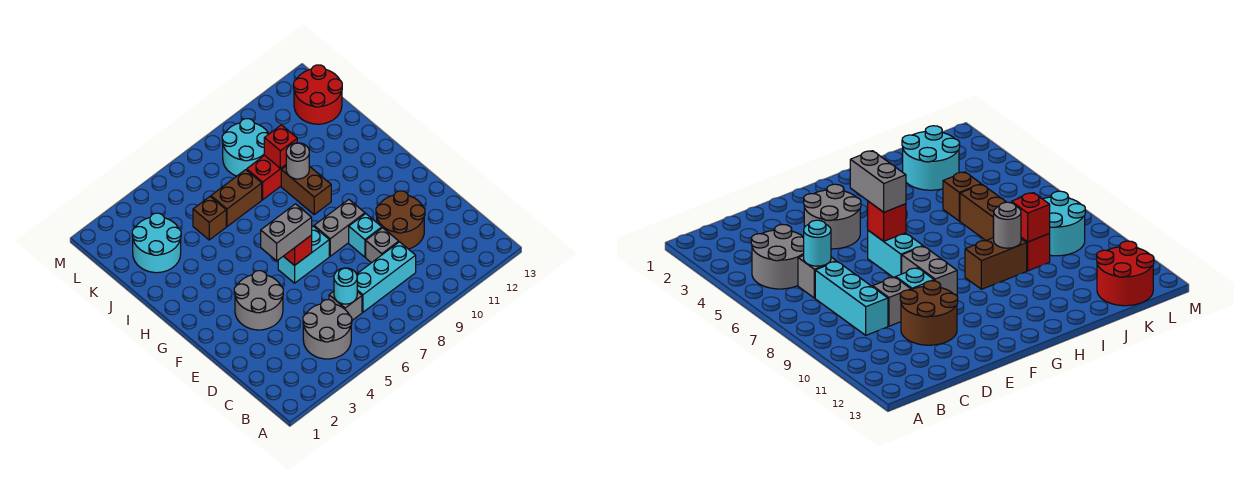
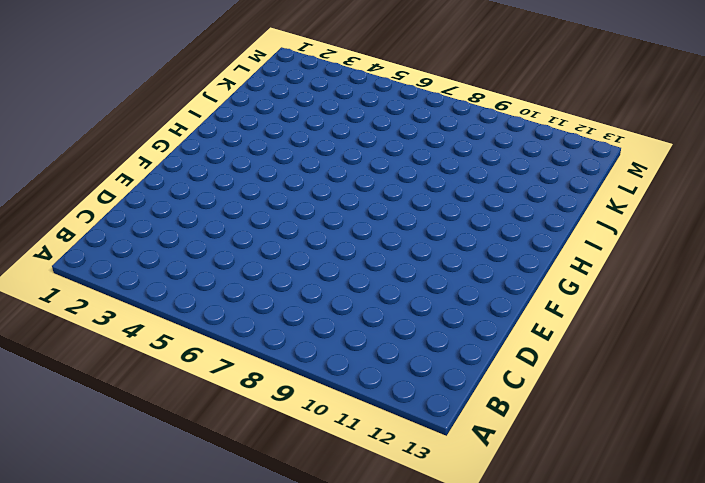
none -> grey 2x2 round brick [303,300,352,359]
none -> grey 1x1 brick [329,291,362,320]
none -> cyan 1x3 brick [357,242,416,312]

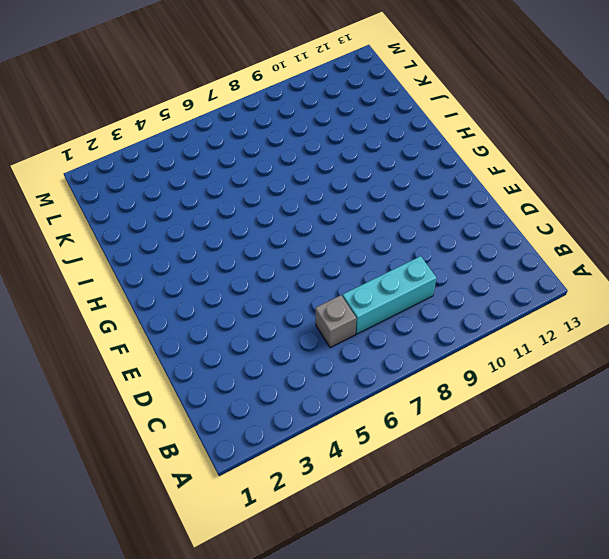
none -> grey 2x2 round brick [303,300,352,359]
none -> grey 1x1 brick [366,228,399,263]
none -> brown 2x2 round brick [376,191,425,249]

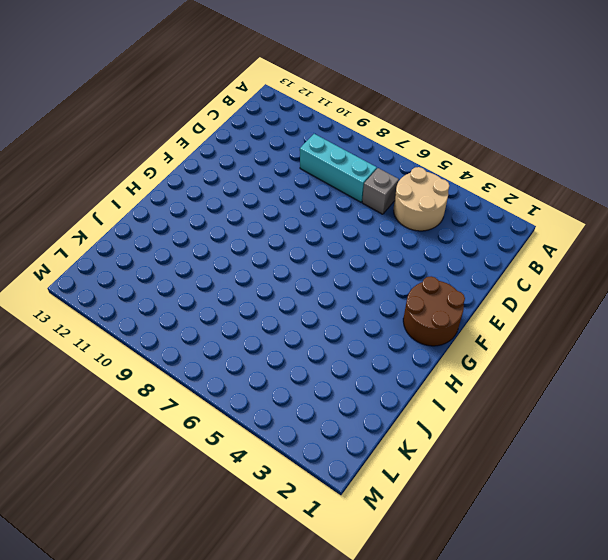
tan 2x2 round brick [394,167,449,231] -> grey 2x2 round brick [303,300,352,359]
brown 2x2 round brick [403,276,465,346] -> brown 2x2 round brick moved to [376,191,425,249]
none -> grey 1x1 brick [366,228,399,263]
none -> grey 2x2 round brick [234,271,283,330]
none -> cyan 1x1 brick [349,214,382,257]

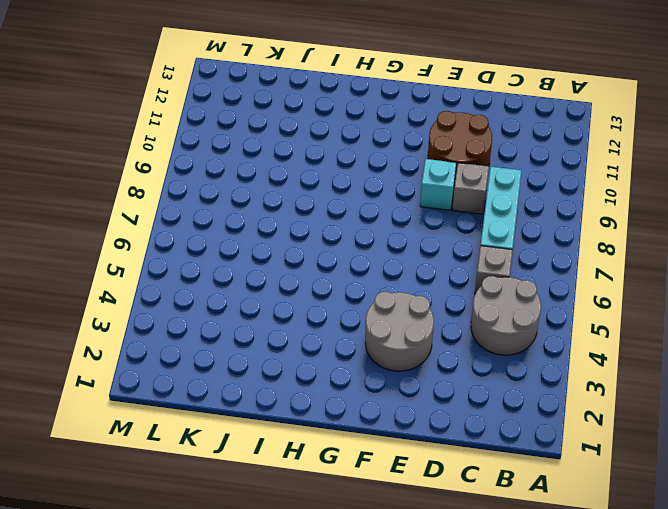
none -> cyan 1x2 brick [278,226,329,283]
none -> grey 1x2 brick [314,200,365,256]
none -> brown 1x2 brick [281,166,331,214]

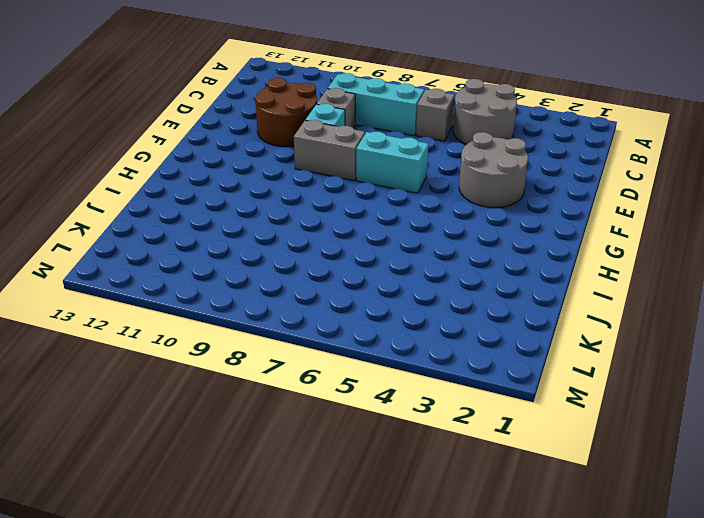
none -> brown 1x2 brick [281,166,331,214]
none -> cyan 2x2 round brick [132,213,181,273]
none -> brown 1x1 brick [193,197,226,240]

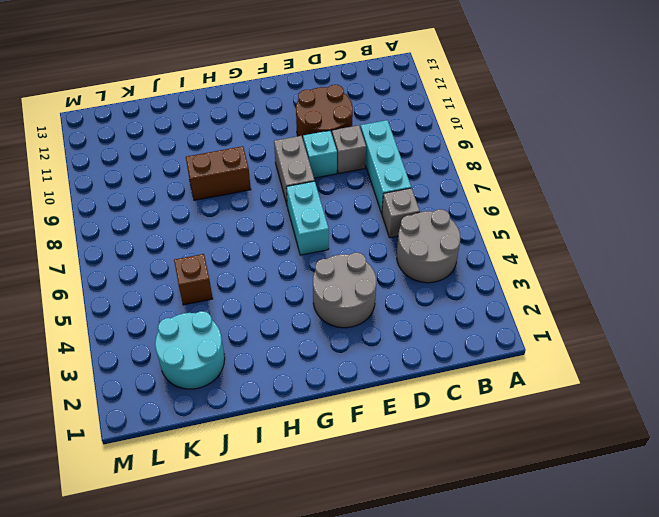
none -> brown 1x2 brick [211,170,262,226]
none -> red 1x2 brick [247,155,286,200]
none -> cyan 2x2 round brick [222,119,269,176]

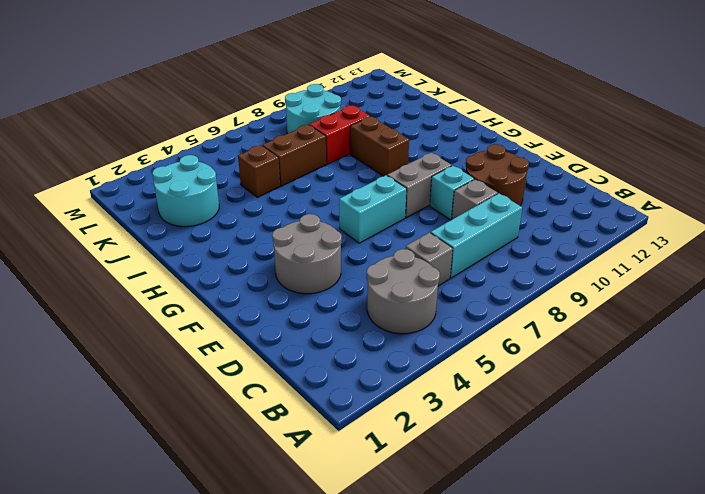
none -> red 2x2 round brick [293,65,342,124]
none -> cyan 1x1 round brick [334,268,357,304]
none -> red 1x1 brick [284,235,312,266]

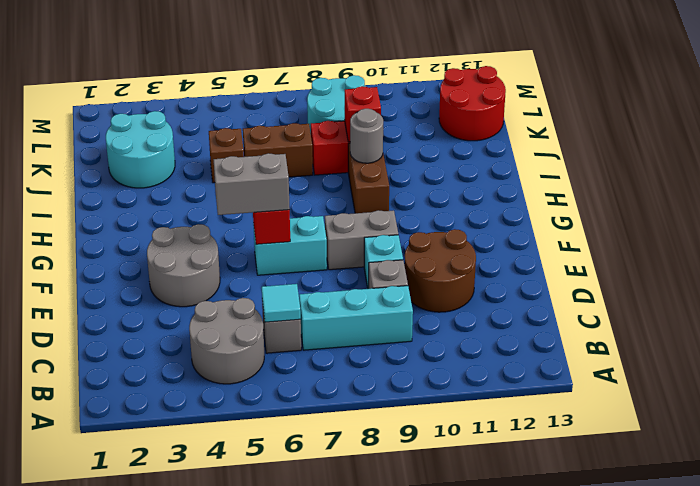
cyan 1x1 tile [262,284,301,322] -> cyan 1x1 round brick [334,268,357,304]

